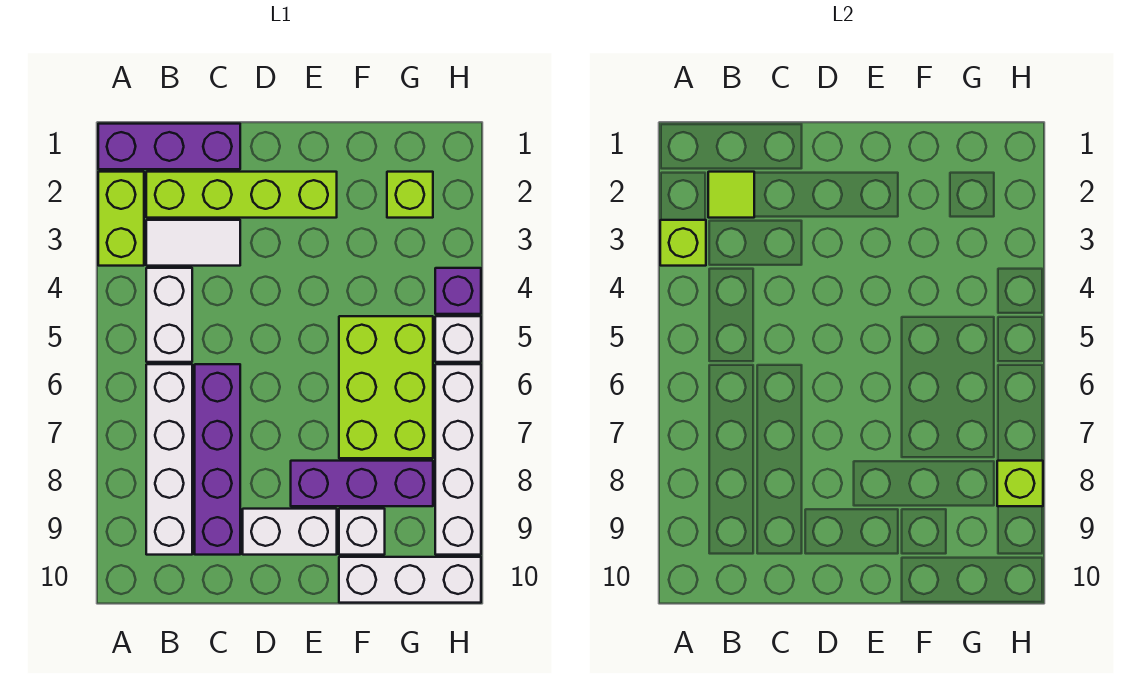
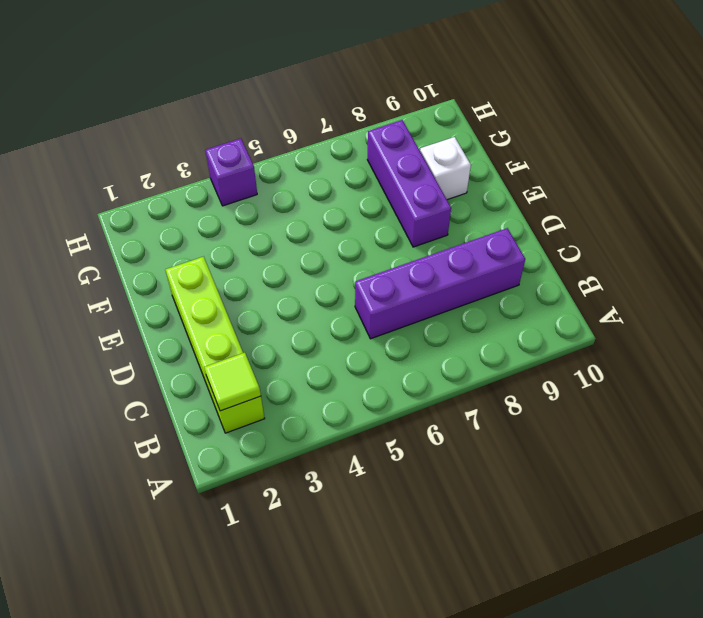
none -> purple 1x3 brick [98,124,240,169]
none -> lime 1x2 brick [98,172,144,266]
none -> white 1x2 tile [146,220,240,266]

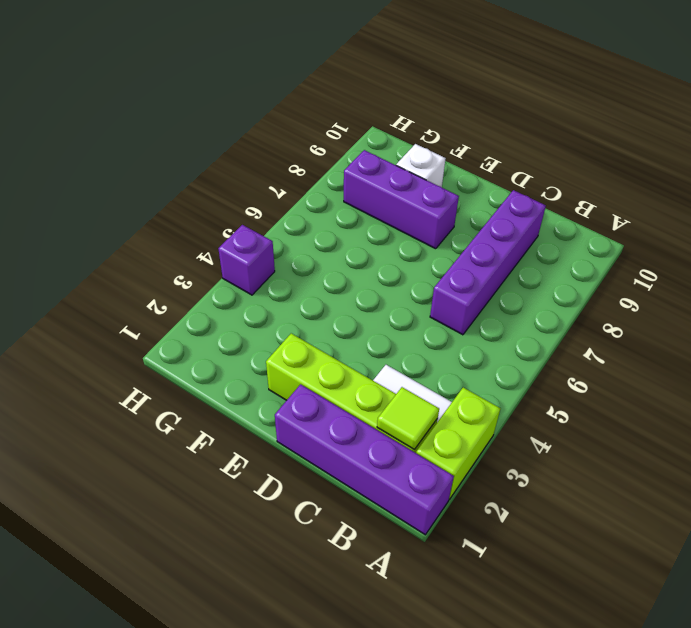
purple 1x4 brick [275,384,454,535] -> purple 1x3 brick [98,124,240,169]
none -> white 1x2 brick [146,268,192,362]
none -> white 1x4 brick [146,364,192,555]
none -> white 1x2 brick [243,509,337,555]

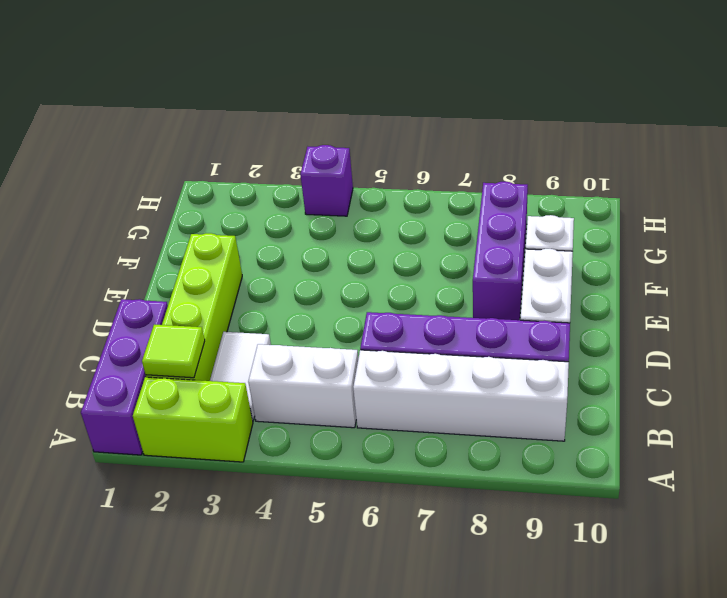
none -> lime 2x3 brick [339,316,433,458]
none -> white 1x3 brick [339,557,481,603]
none -> lime 1x1 brick [387,172,433,218]

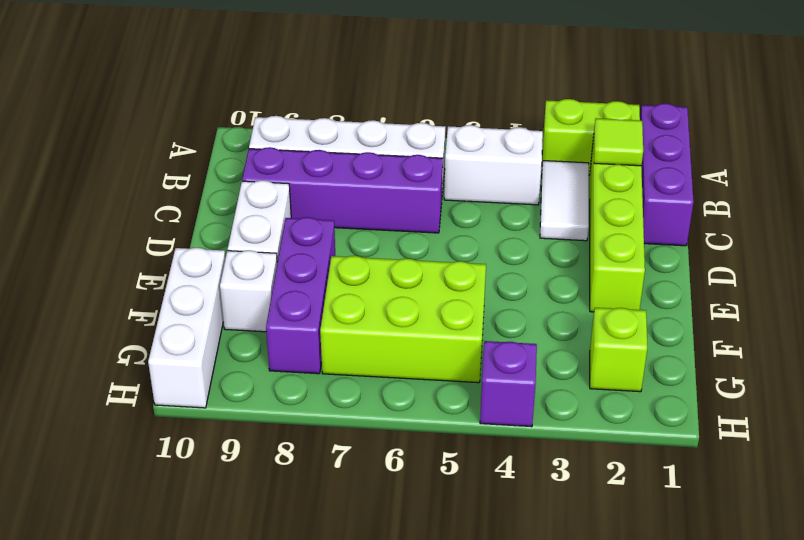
none -> white 1x1 brick [435,316,481,362]
none -> white 1x4 brick [435,364,481,555]
none -> lime 1x1 brick [660,220,706,266]

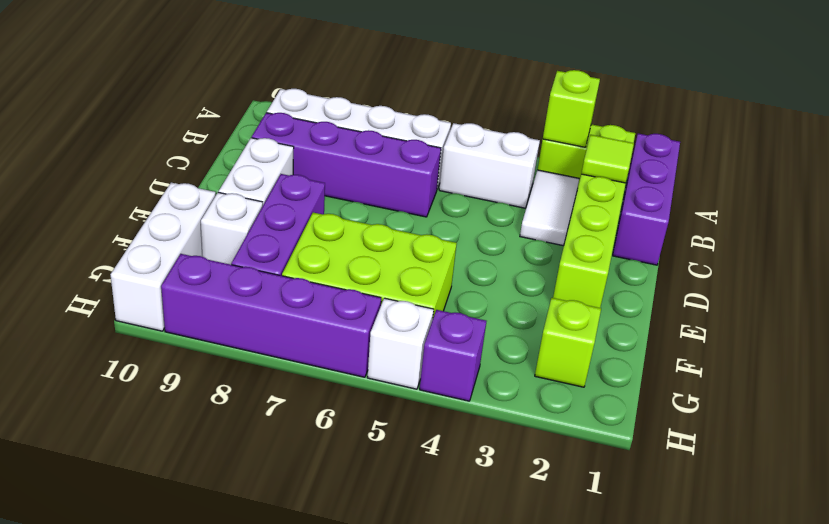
purple 1x4 brick [161,254,381,377] -> white 1x4 brick [435,364,481,555]
none -> lime 1x1 brick [997,461,1043,506]

